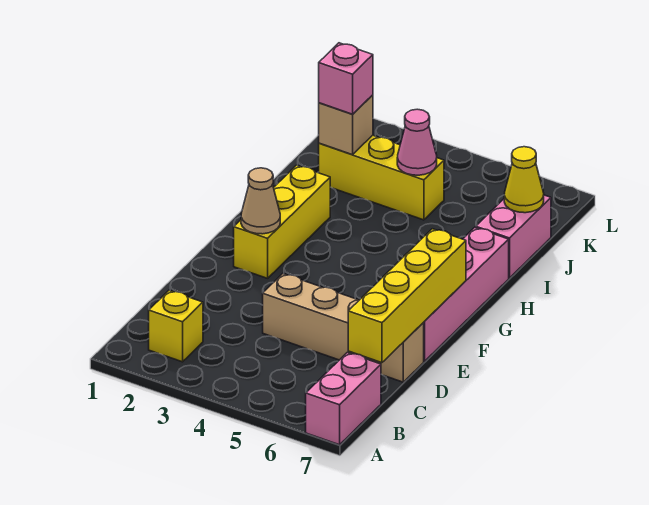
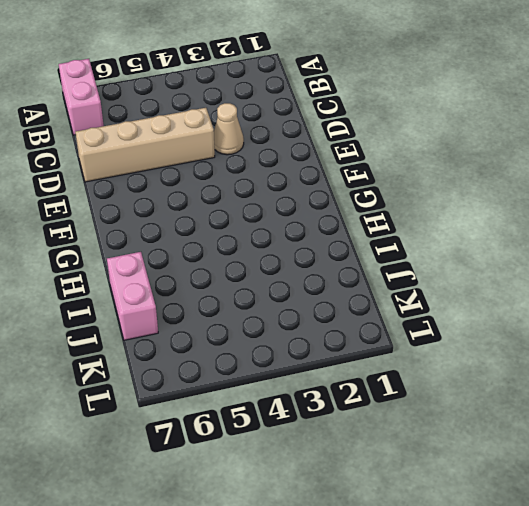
tan 1x1 cone [214,103,244,155] -> tan 1x1 cone moved to [241,168,280,234]
none -> yellow 1x1 brick [149,290,203,362]
none -> pink 1x4 brick [423,228,509,361]
none -> yellow 1x3 brick [234,165,330,278]

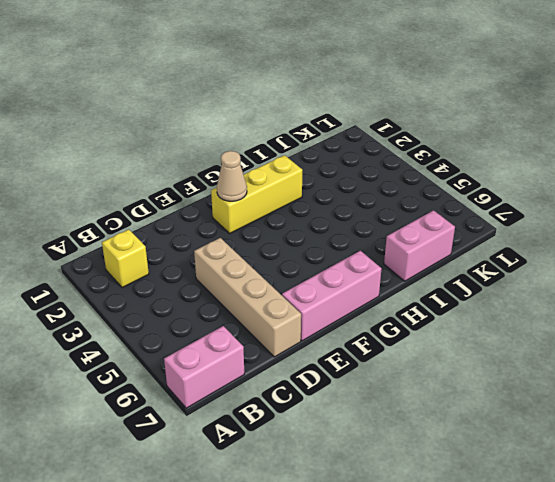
pink 1x3 brick [282,251,382,341] -> pink 1x4 brick [423,228,509,361]
none -> yellow 1x3 brick [319,135,444,220]
none -> yellow 1x4 brick [348,229,466,363]
none -> tan 1x1 brick [319,95,373,155]

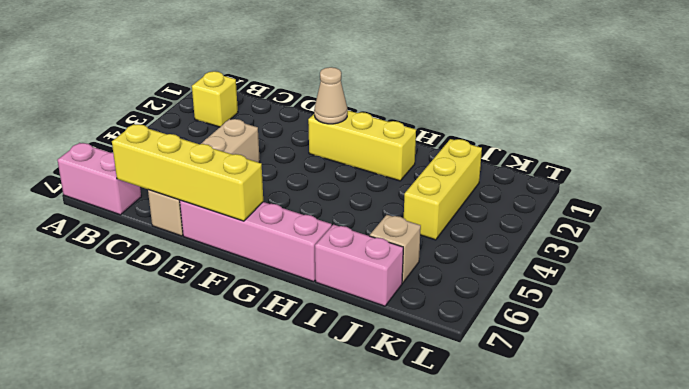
tan 1x1 brick [370,215,421,283] -> tan 1x1 brick moved to [319,95,373,155]
none -> pink 1x1 cone [397,109,437,175]
none -> yellow 1x1 cone [504,147,544,213]
none -> pink 1x1 brick [319,43,373,114]

